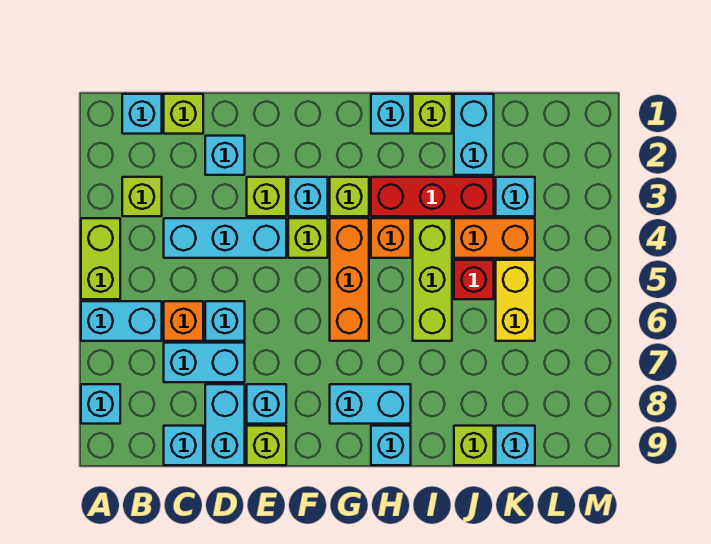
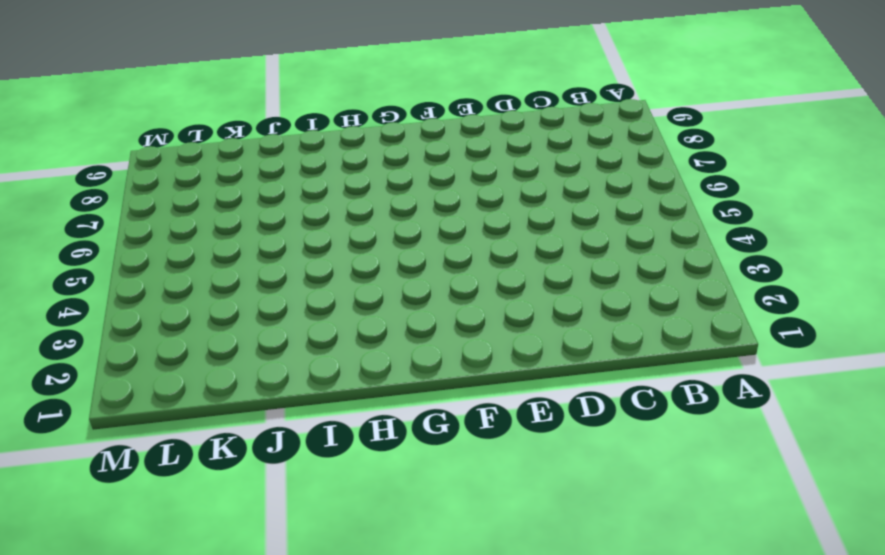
none -> lime 1x2 brick [81,218,120,299]
none -> cyan 1x2 brick [81,301,162,341]
none -> cyan 1x1 brick [81,384,120,424]
none -> cyan 1x1 brick [122,94,162,134]

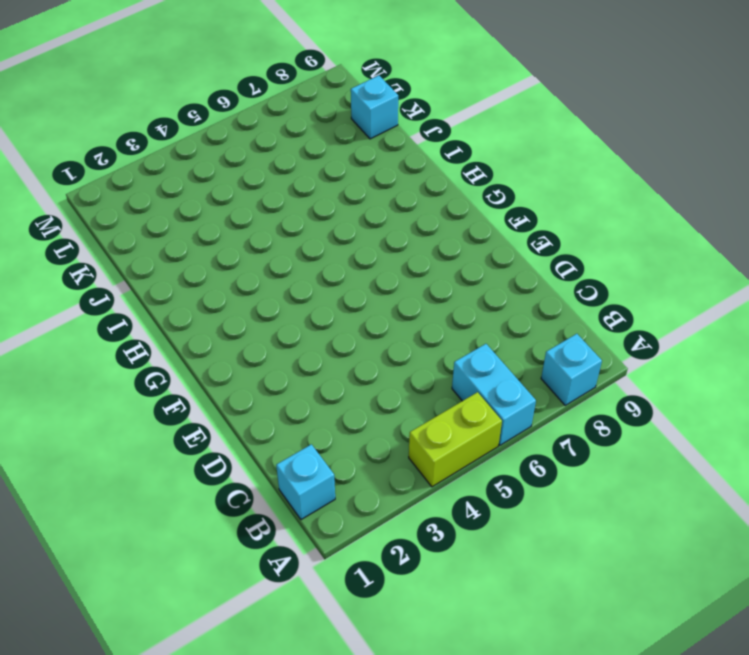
none -> lime 1x1 brick [122,177,162,216]
none -> lime 1x1 brick [164,94,203,134]
none -> cyan 1x3 brick [164,218,286,258]
none -> orange 1x1 brick [164,301,203,341]

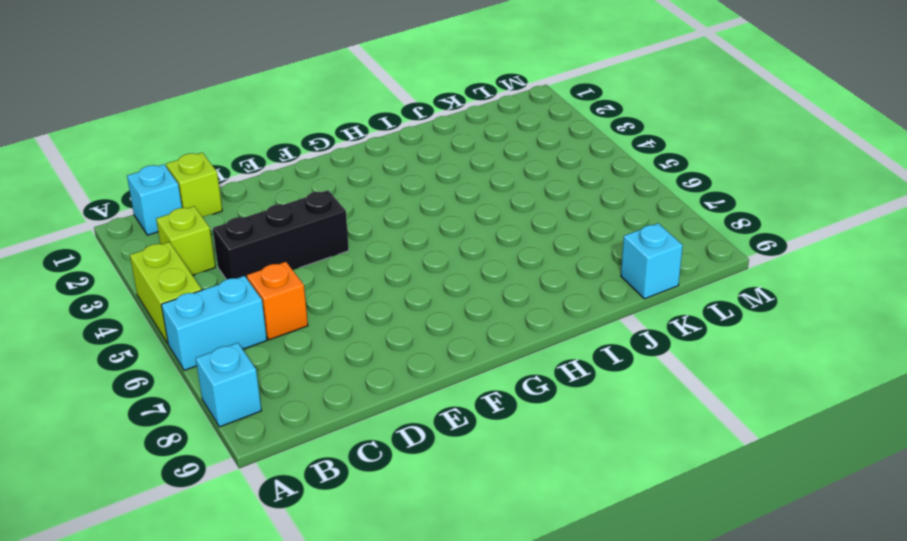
black 1x3 brick [213,190,349,280] -> cyan 1x3 brick [164,218,286,258]
none -> cyan 1x2 brick [164,343,245,382]
none -> cyan 1x1 brick [164,426,203,465]
none -> cyan 1x1 brick [205,136,245,175]
none -> cyan 1x1 brick [205,301,245,341]

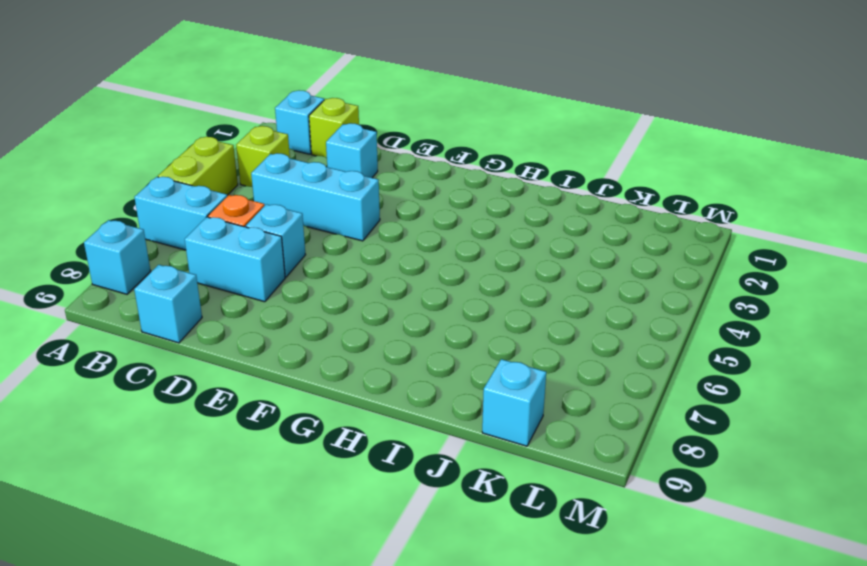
none -> cyan 1x2 brick [205,384,245,465]
none -> lime 1x1 brick [247,177,286,216]
none -> cyan 1x1 brick [247,384,286,424]
none -> lime 1x1 brick [247,426,286,465]

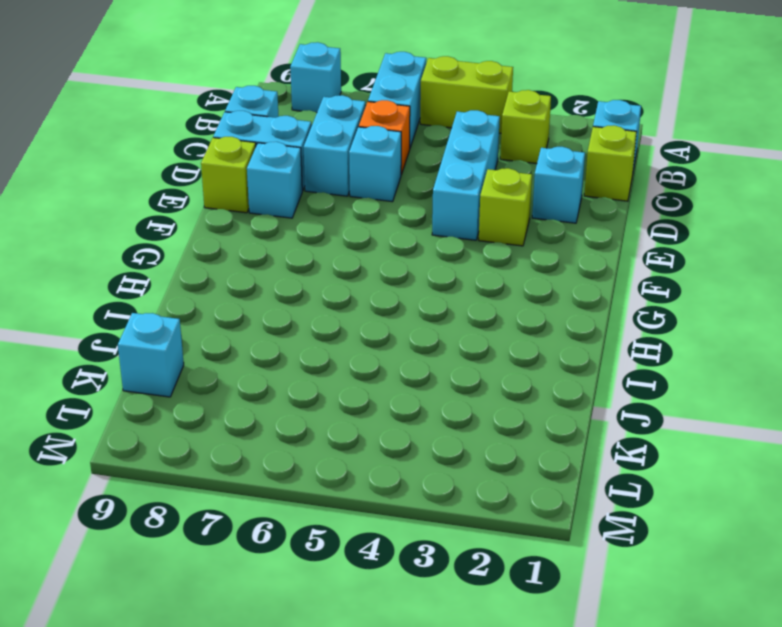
none -> cyan 1x1 brick [288,177,328,216]
none -> lime 1x1 brick [288,218,328,258]
none -> lime 1x1 brick [330,177,369,216]
none -> orange 1x3 brick [330,218,369,341]

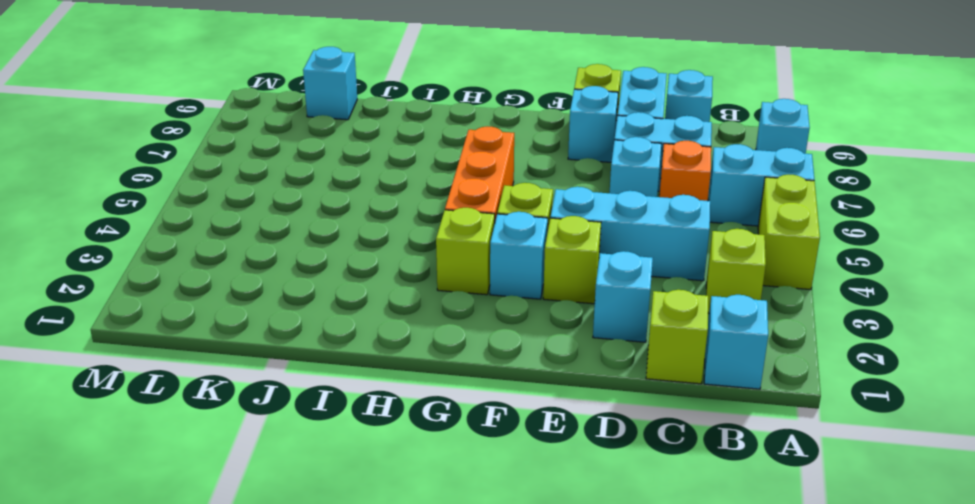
none -> cyan 1x2 brick [330,384,411,424]
none -> cyan 1x1 brick [371,94,411,134]
none -> red 1x3 brick [371,177,494,216]
none -> orange 1x1 brick [371,218,411,258]

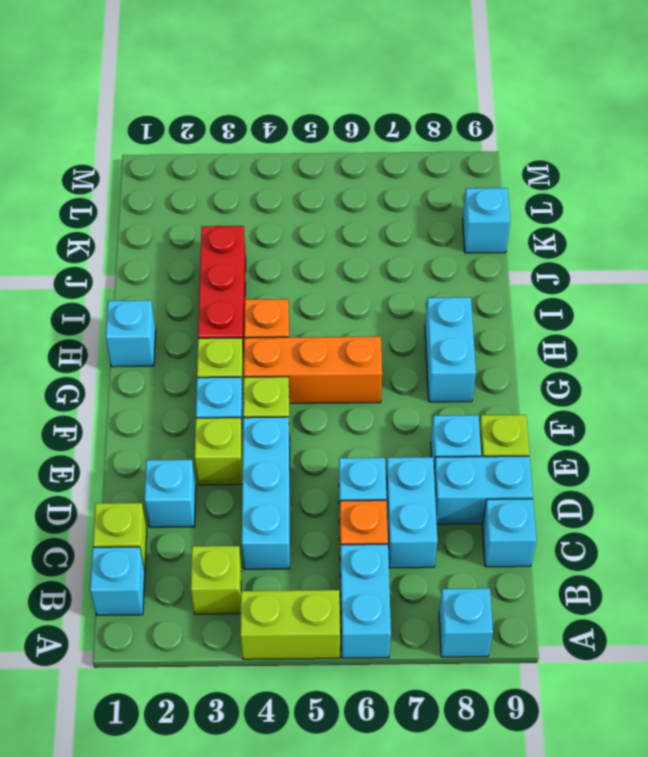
none -> cyan 1x1 brick [371,426,411,465]
none -> lime 1x1 brick [413,94,452,134]
none -> lime 1x3 brick [413,218,452,341]
none -> cyan 1x2 brick [454,94,494,175]

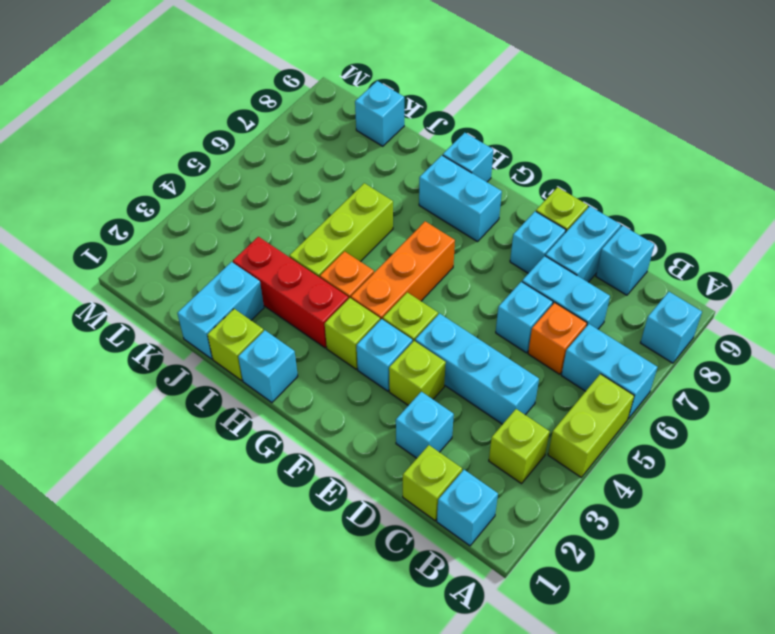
none -> orange 1x2 brick [454,218,535,258]
none -> red 1x1 brick [454,260,494,299]
none -> lime 1x1 brick [454,426,494,465]
none -> cyan 1x1 brick [496,177,535,216]

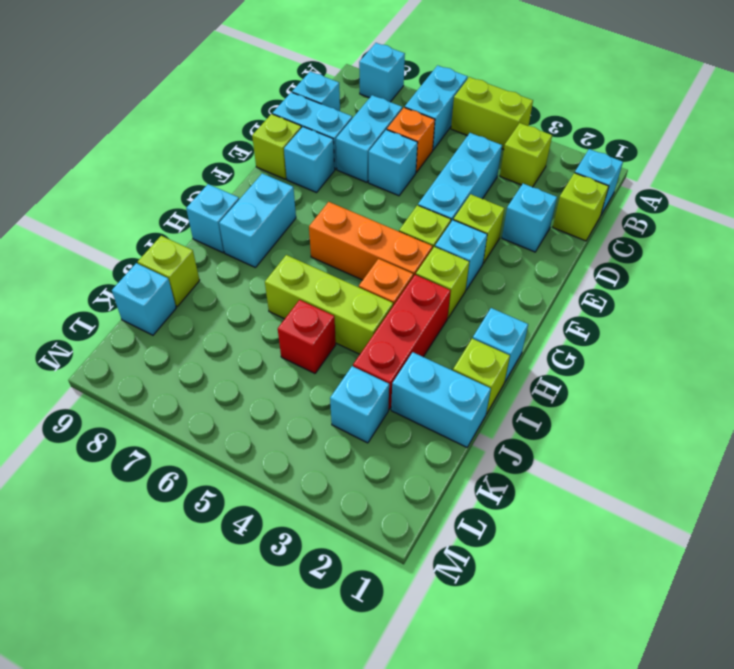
none -> orange 1x2 brick [454,218,535,258]
none -> yellow 1x2 brick [496,260,535,341]

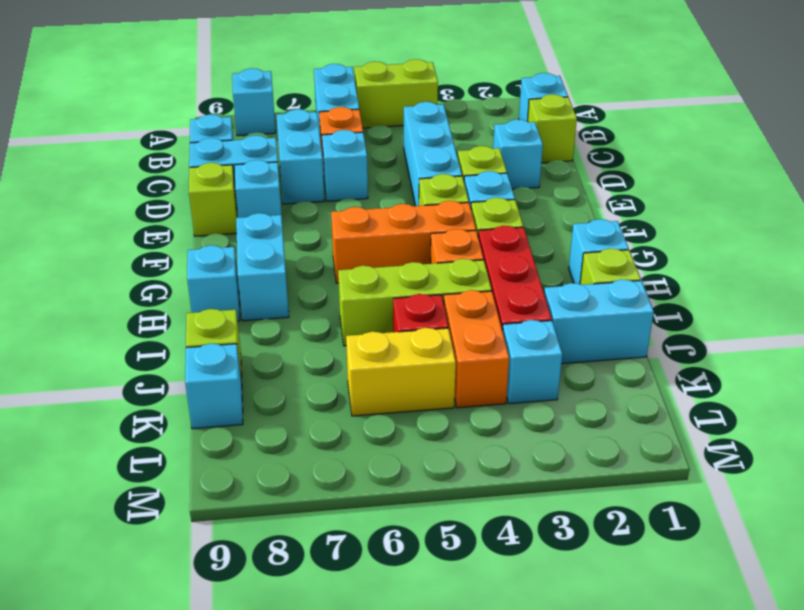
none -> lime 1x1 brick [122,177,162,216]

